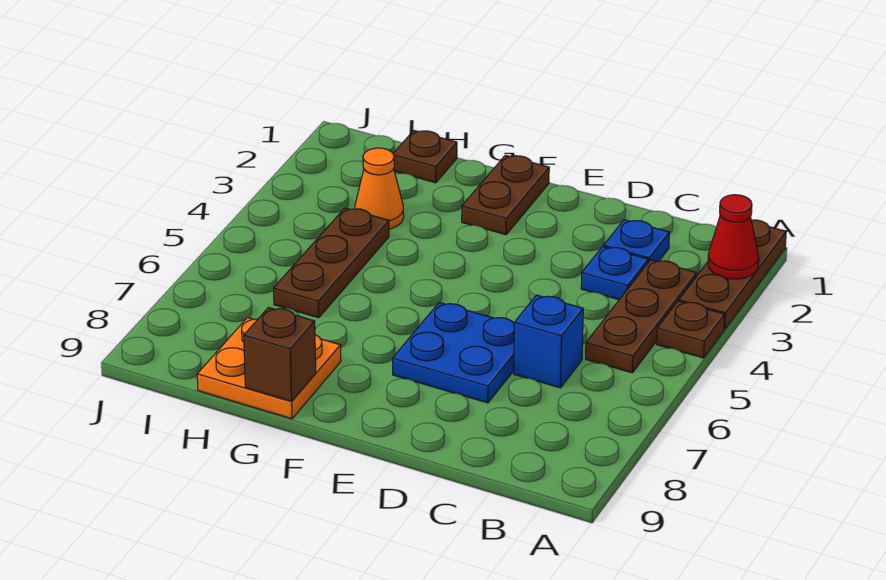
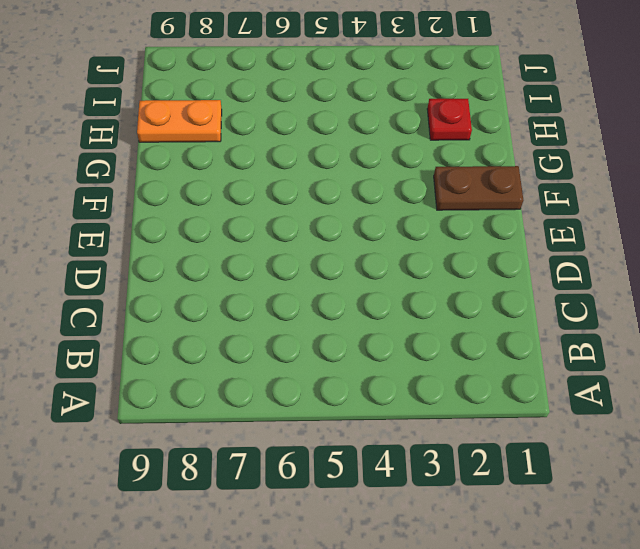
red 1x1 plate [427,99,472,140] -> none
orange 1x2 plate [137,100,222,142] -> orange 2x2 plate [197,318,341,419]
none -> brown 1x3 plate [679,220,786,329]
none -> brown 1x1 plate [657,301,725,358]
none -> brown 1x3 plate [586,260,697,373]

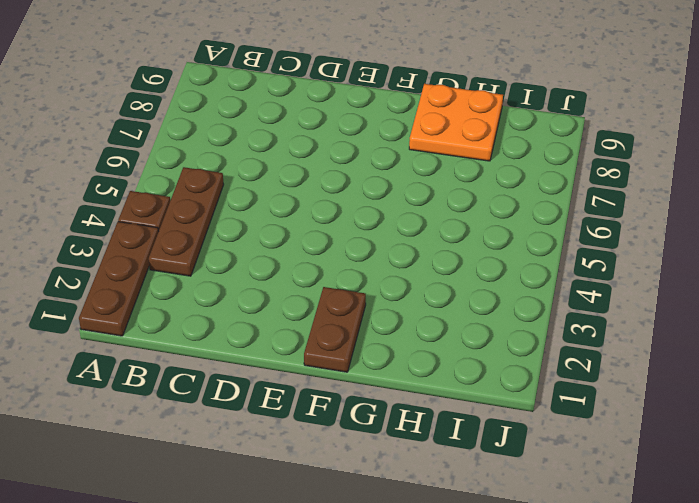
none -> blue 1x1 plate [604,220,669,262]
none -> blue 1x1 plate [581,247,648,300]
none -> blue 1x1 brick [514,295,583,388]

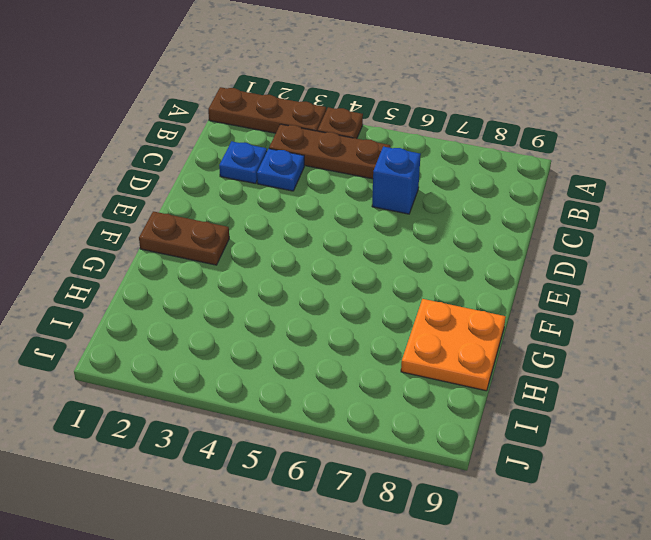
none -> blue 2x2 plate [393,302,514,403]
none -> brown 1x1 plate [393,131,457,183]
none -> orange 1x1 cone [355,148,404,229]

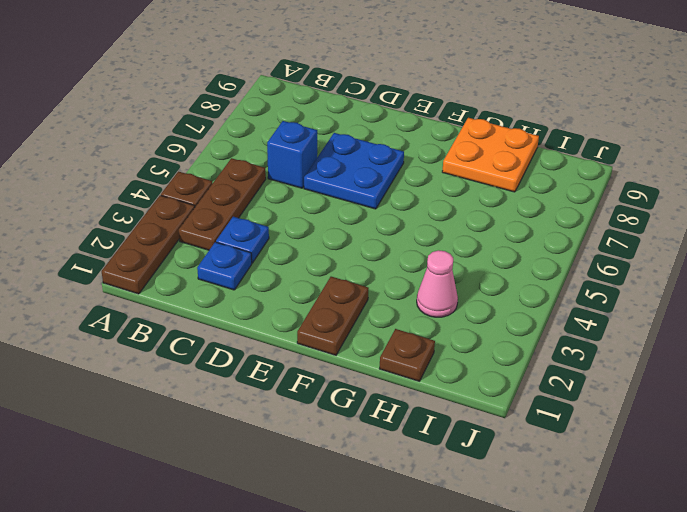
pink 1x1 cone [417,250,458,317] -> orange 1x1 cone [355,148,404,229]
none -> brown 1x3 plate [274,208,389,318]
none -> red 1x1 cone [708,195,759,279]
none -> brown 1x1 brick [244,308,316,401]

